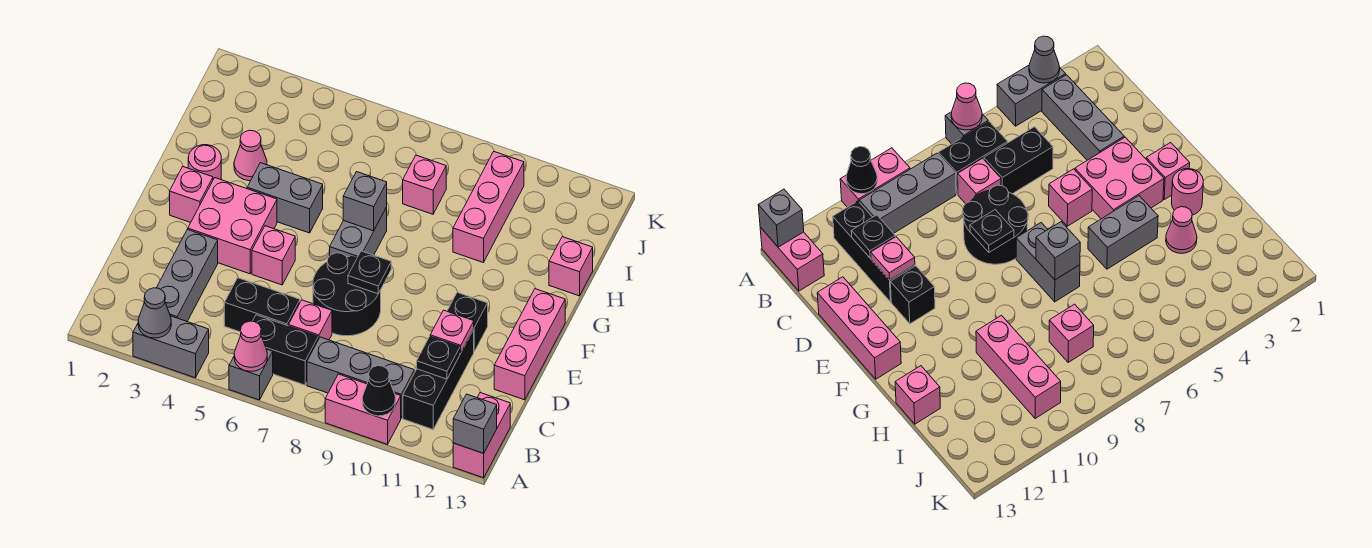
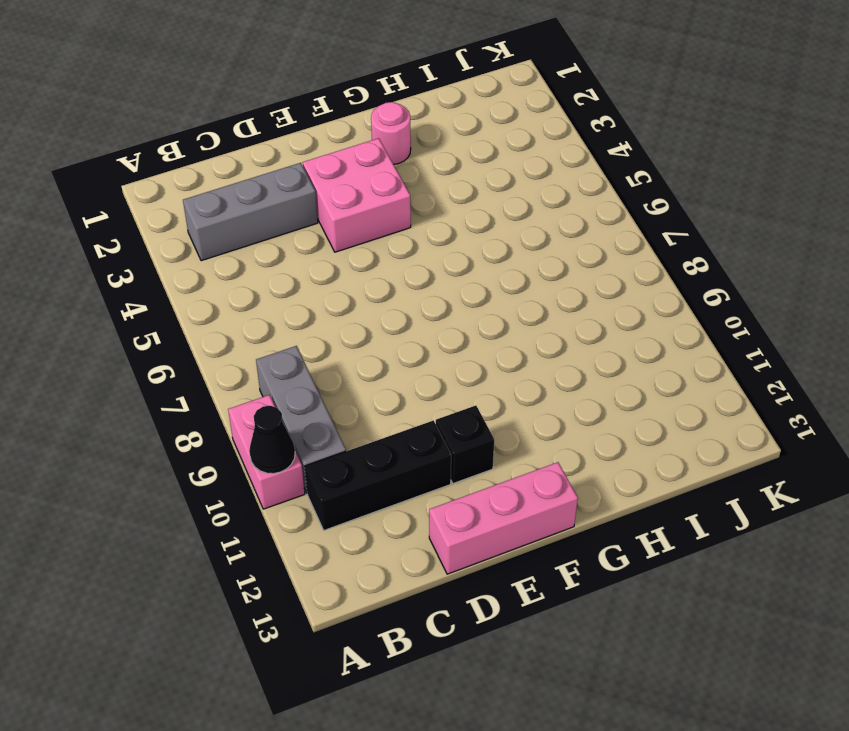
none -> grey 1x2 brick [133,316,209,378]
none -> grey 1x1 brick [229,349,273,400]
none -> pink 1x2 brick [453,393,510,478]
none -> black 1x2 brick [252,315,318,385]

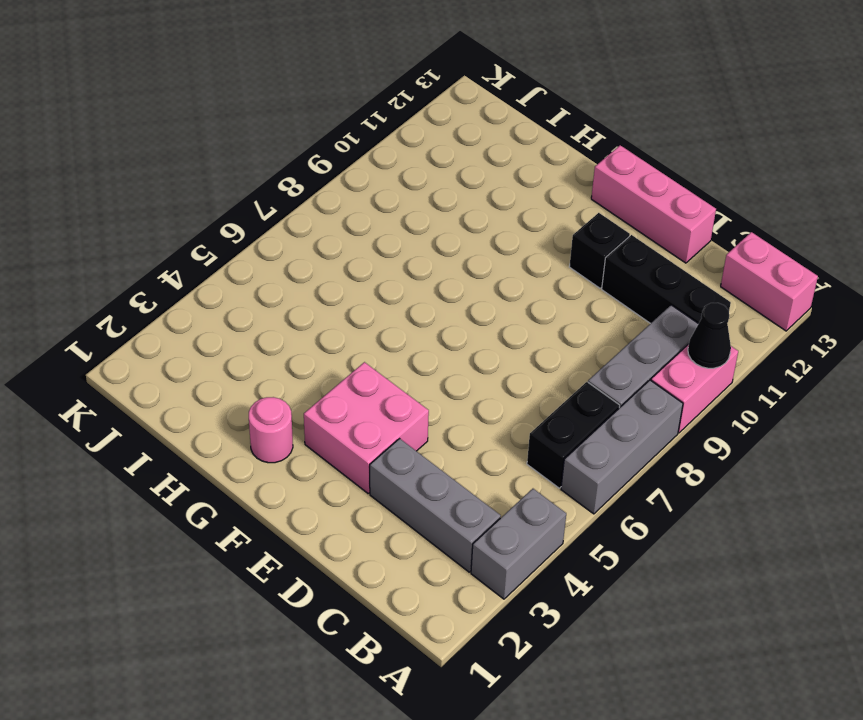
grey 1x3 brick [561,380,683,514] -> grey 1x1 brick [229,349,273,400]
none -> black 1x2 brick [224,278,300,332]
none -> pink 1x1 brick [289,300,332,340]
none -> black 2x2 round brick [313,253,381,336]
none -> pink 1x1 brick [252,226,295,285]

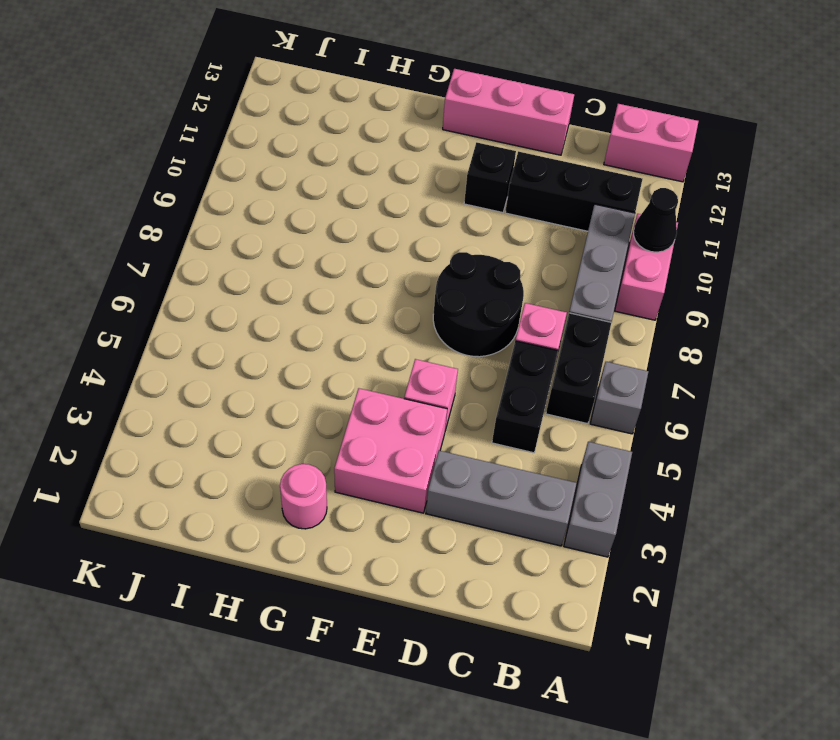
none -> pink 1x1 brick [170,167,213,223]
none -> grey 1x2 brick [330,207,387,258]
none -> grey 1x2 brick [247,163,323,233]
none -> pink 1x1 cone [234,130,267,181]

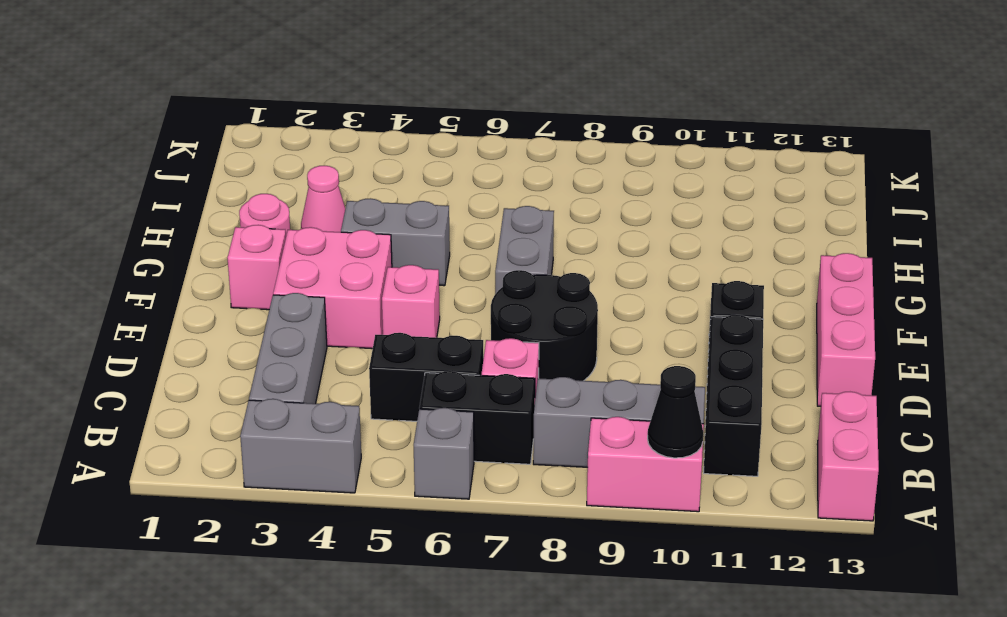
none -> pink 1x3 brick [453,152,524,263]
none -> pink 1x1 brick [549,237,593,296]
none -> pink 1x1 brick [403,155,446,214]
none -> grey 1x1 cone [138,288,171,338]

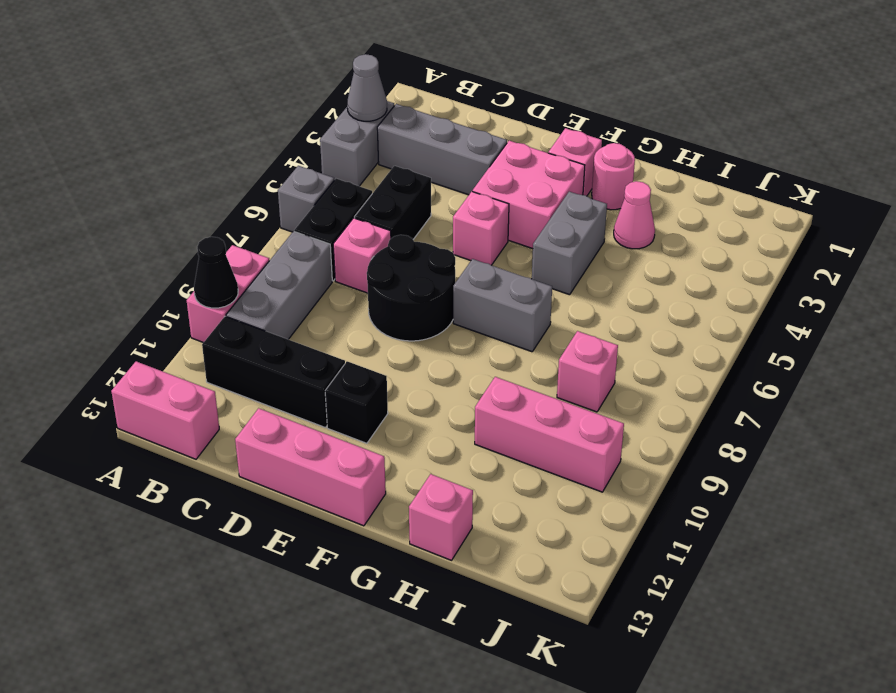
none -> pink 1x1 cone [234,321,267,371]
none -> grey 1x1 brick [453,394,497,453]
none -> black 1x1 plate [417,336,460,379]
none -> pink 1x1 plate [430,310,474,353]

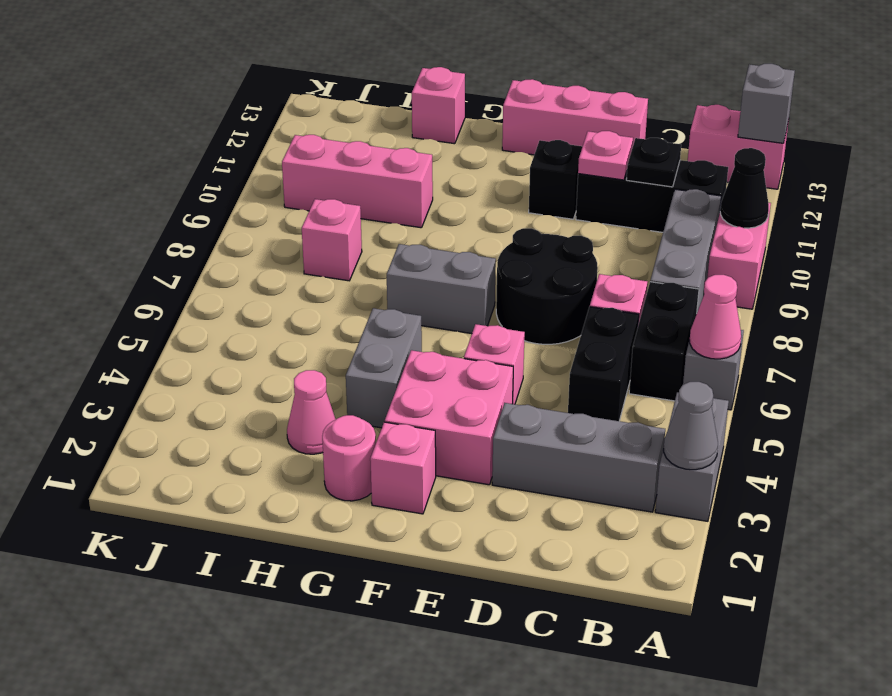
none -> black 1x1 plate [348,251,391,294]
none -> grey 1x1 brick [343,172,387,231]

